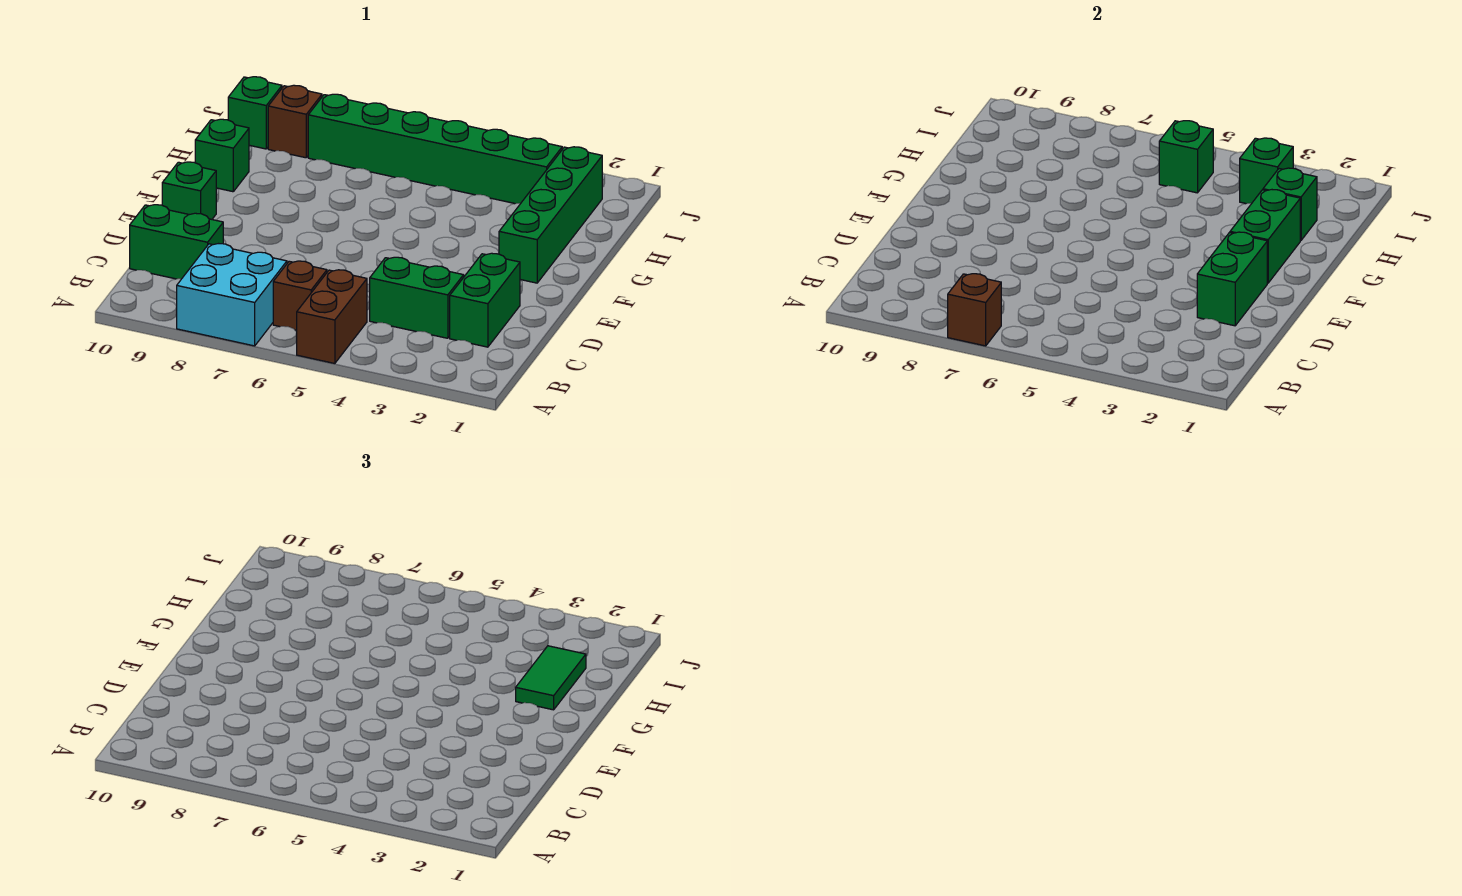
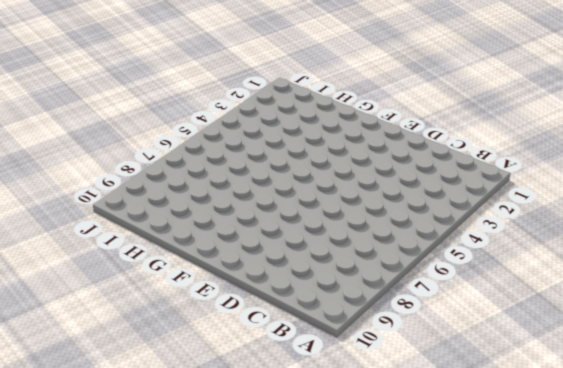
none -> brown 1x2 brick [297,270,367,363]
none -> cyan 2x2 brick [177,244,287,346]
none -> brown 1x1 brick [273,261,327,330]

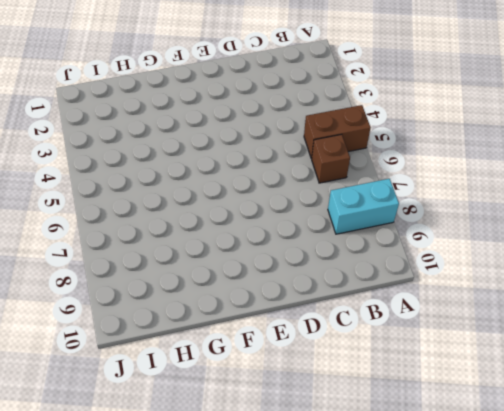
cyan 1x2 brick [328,179,399,234] -> cyan 2x2 brick [177,244,287,346]
none -> green 1x2 brick [450,253,520,347]
none -> green 1x2 brick [370,257,464,338]
none -> green 1x2 brick [130,205,223,279]

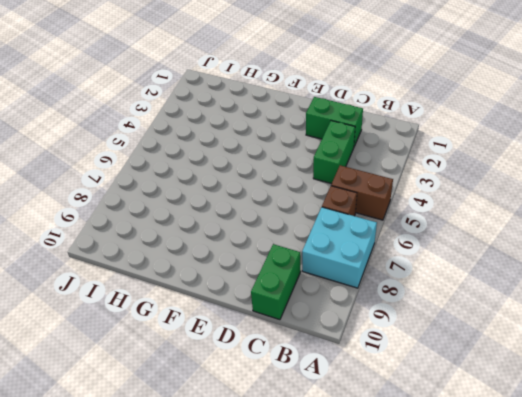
none -> green 1x1 brick [162,162,216,219]
none -> green 1x4 brick [499,147,602,283]
none -> green 1x1 brick [195,119,249,192]

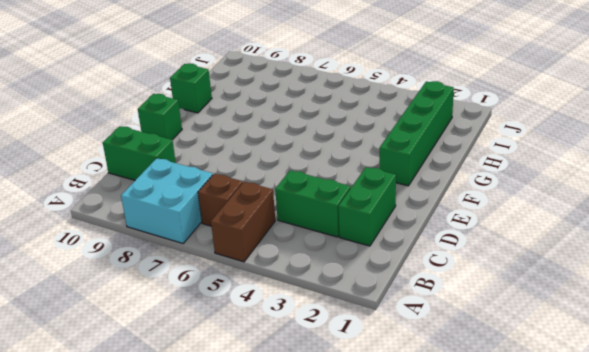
none -> green 1x6 brick [308,94,562,204]
none -> brown 1x1 brick [268,85,322,158]
none -> green 1x1 brick [228,77,282,149]

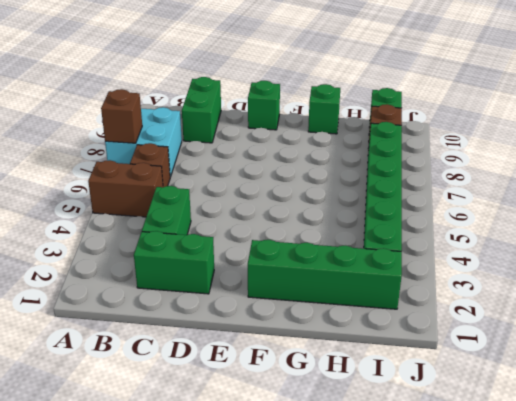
none -> green 1x2 brick [1197,232,1267,326]
none -> green 1x2 brick [1230,190,1300,283]
none -> green 1x1 brick [1263,168,1317,240]

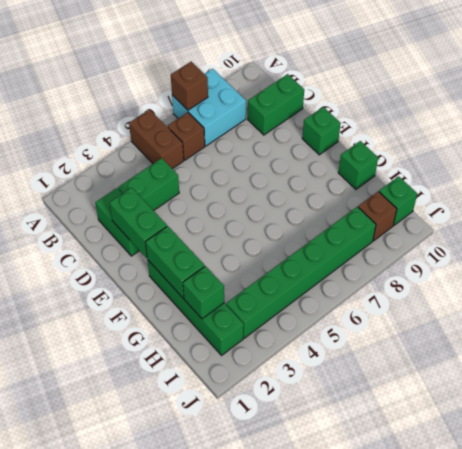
none -> green 1x1 brick [1240,138,1293,204]
none -> green 1x1 brick [1159,121,1213,193]
none -> green 1x2 tile [516,646,586,710]

